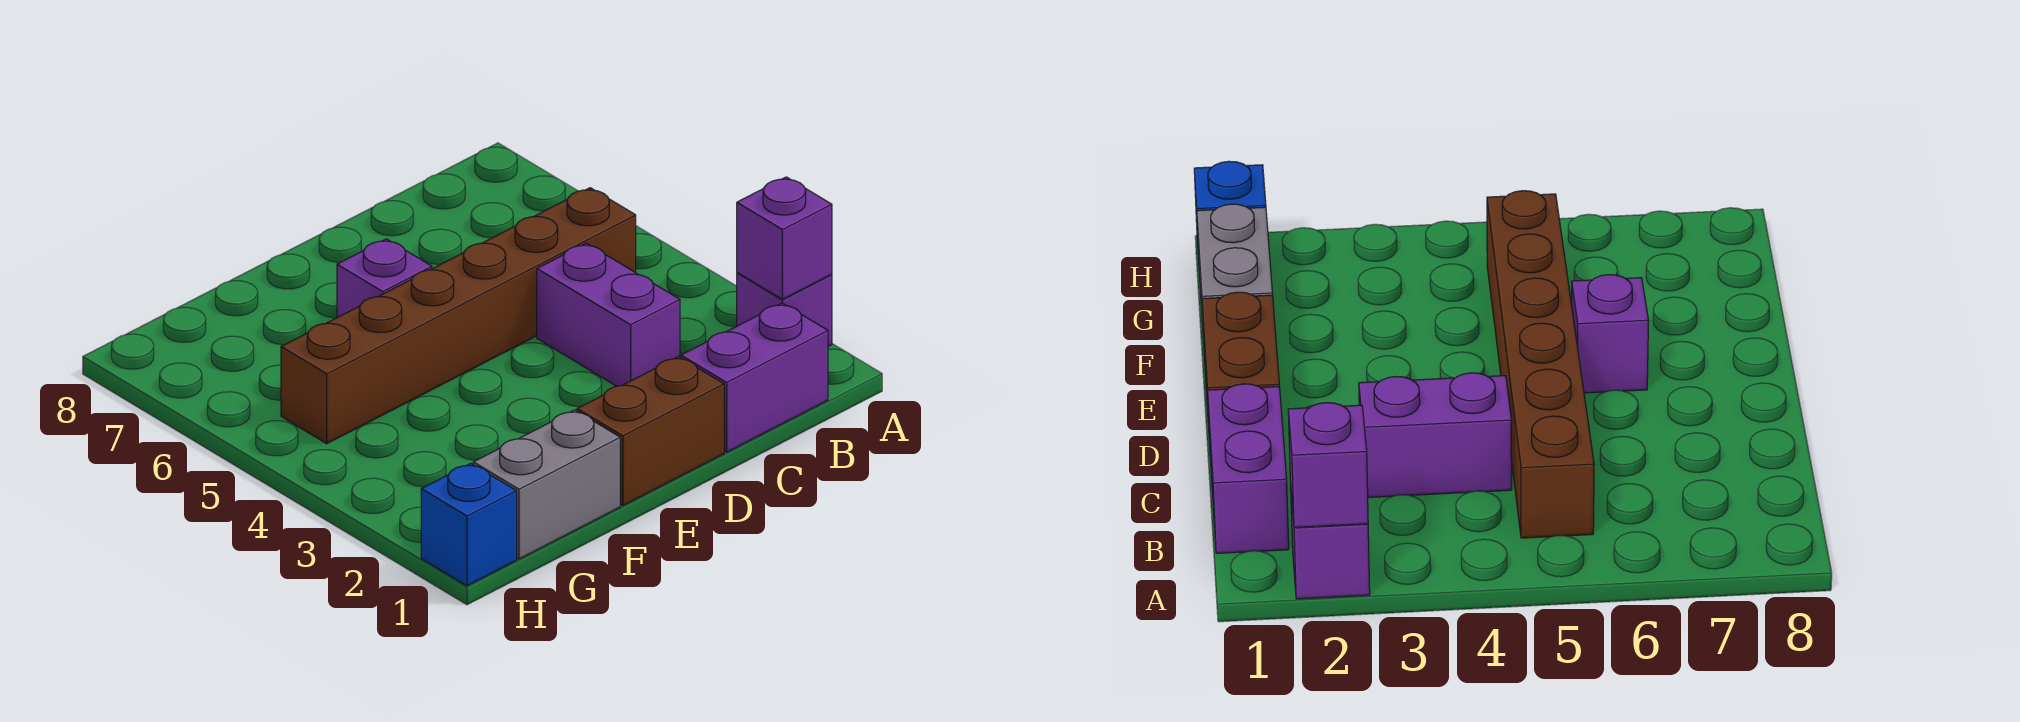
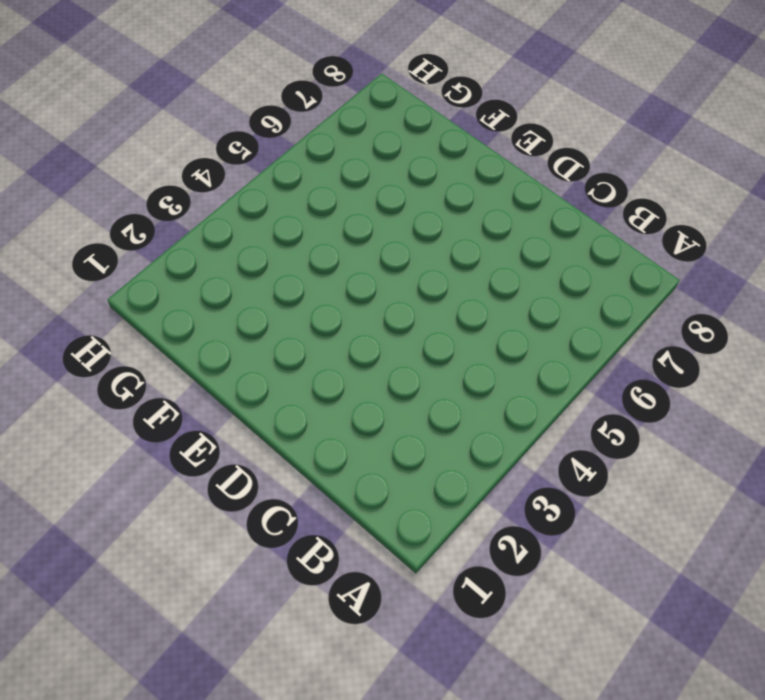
none -> purple 1x1 brick [737,273,832,346]
none -> purple 1x2 brick [681,303,828,452]

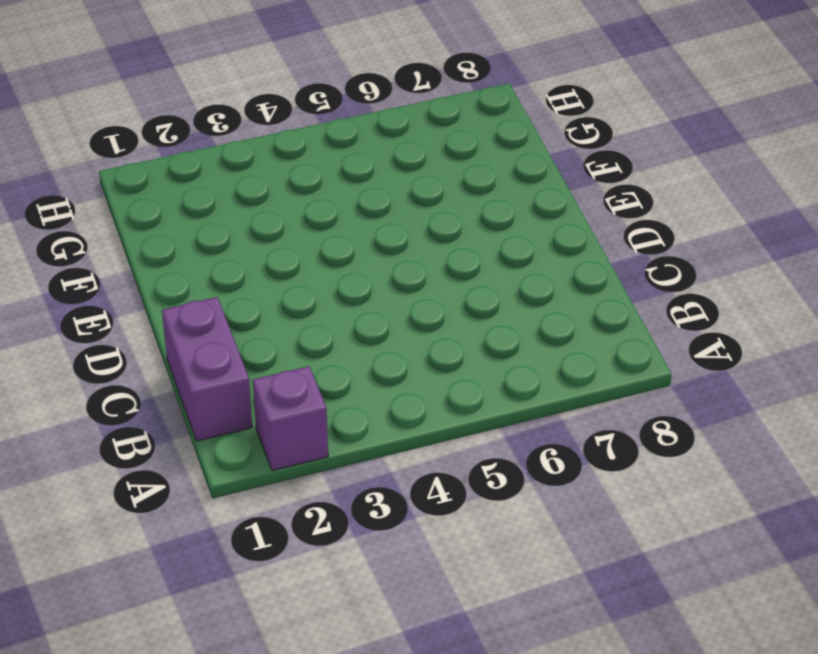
none -> brown 1x6 brick [281,188,636,444]
none -> purple 1x2 brick [537,243,680,386]

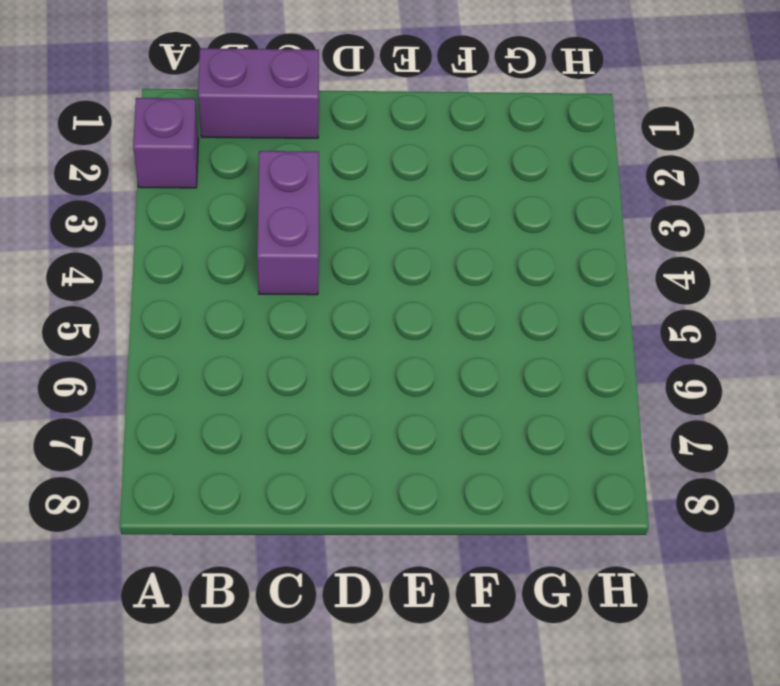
none -> brown 1x6 brick [281,188,636,444]
none -> brown 1x2 brick [577,357,724,506]

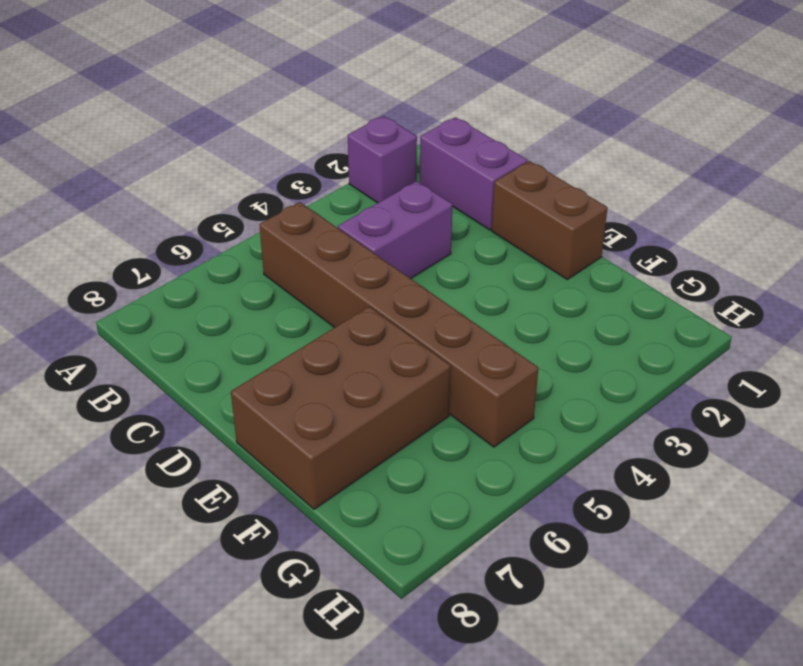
brown 2x3 brick [231,307,450,509] -> purple 1x1 brick [337,239,432,317]
none -> grey 1x2 brick [473,410,620,559]
none -> blue 1x1 brick [421,463,517,586]

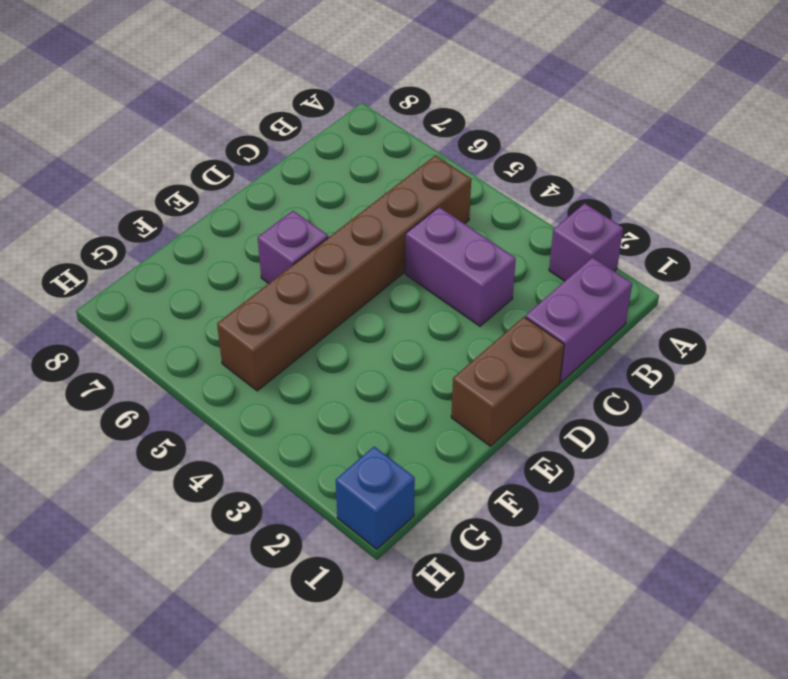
none -> grey 1x2 brick [473,410,620,559]
none -> purple 1x1 brick [737,177,832,299]

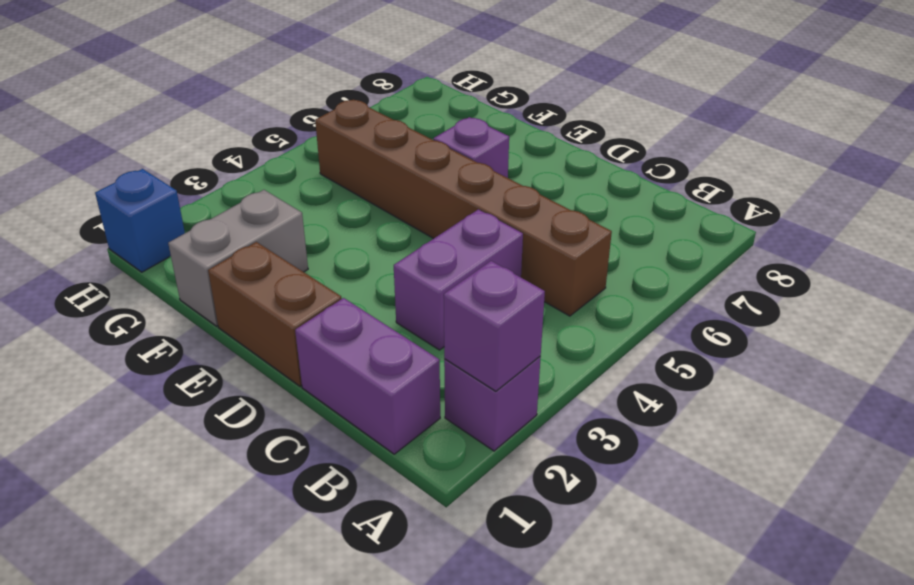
grey 1x2 brick [168,190,308,326] -> grey 1x2 brick turned to [473,410,620,559]

